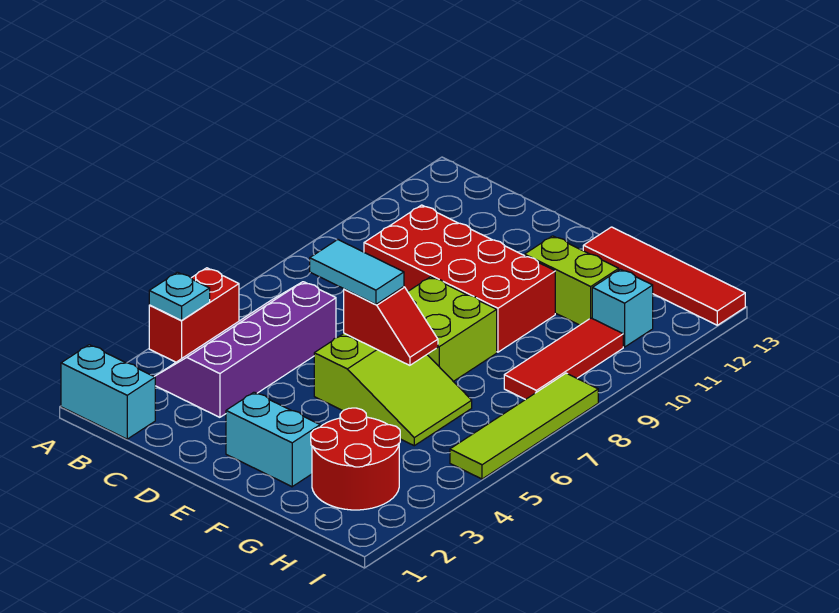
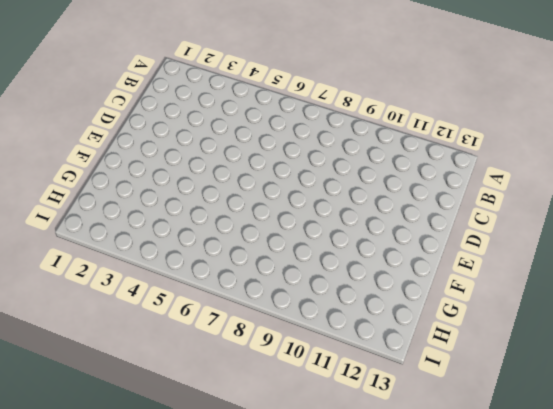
none -> cyan 1x2 brick [61,345,155,439]
none -> red 1x2 brick [149,268,239,362]
none -> purple 2x4 slope [155,282,336,417]

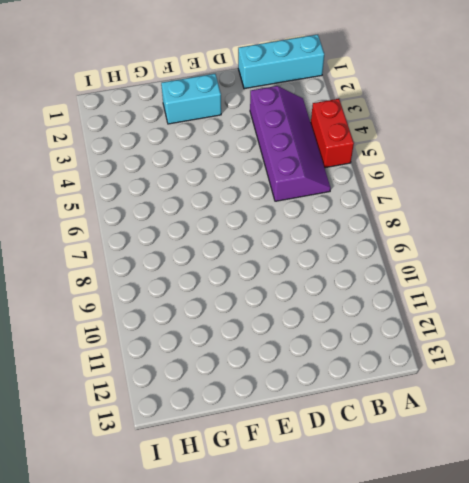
cyan 1x3 brick [238,34,324,89] -> cyan 1x2 brick [61,345,155,439]
none -> red 2x4 brick [364,205,555,352]
none -> lime 2x3 slope [314,333,472,446]
none -> lime 2x2 brick [408,277,497,381]

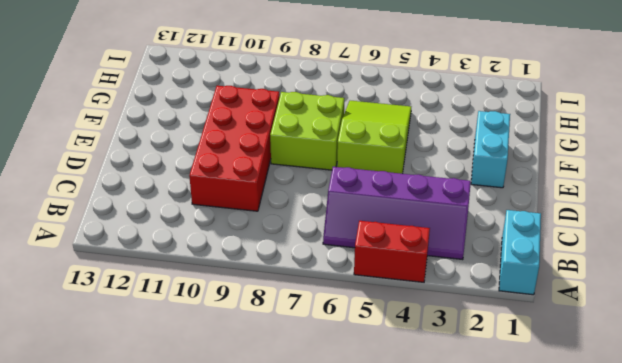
none -> lime 1x2 brick [525,236,619,325]
none -> red 1x4 tile [583,227,745,325]
none -> red 2x2 round brick [311,408,400,510]

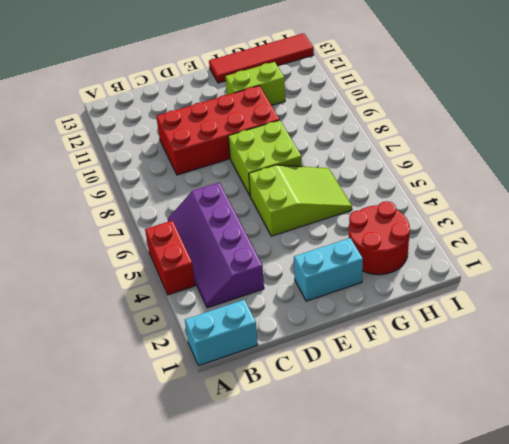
none -> red 1x3 tile [504,318,623,400]
none -> cyan 1x1 brick [592,269,653,347]
none -> lime 1x4 tile [450,373,598,479]

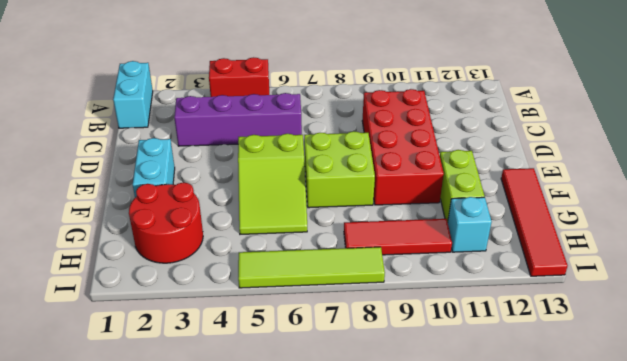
none -> cyan 1x1 plate [149,272,210,320]
none -> red 1x2 slope [344,287,438,365]
none -> cyan 1x2 tile [310,240,404,305]

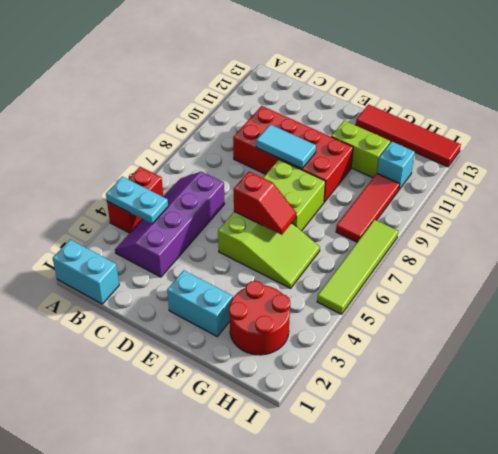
cyan 1x2 plate [106,177,168,224] -> cyan 1x1 plate [149,272,210,320]
cyan 1x2 tile [256,124,316,169] -> cyan 1x2 tile moved to [310,240,404,305]

